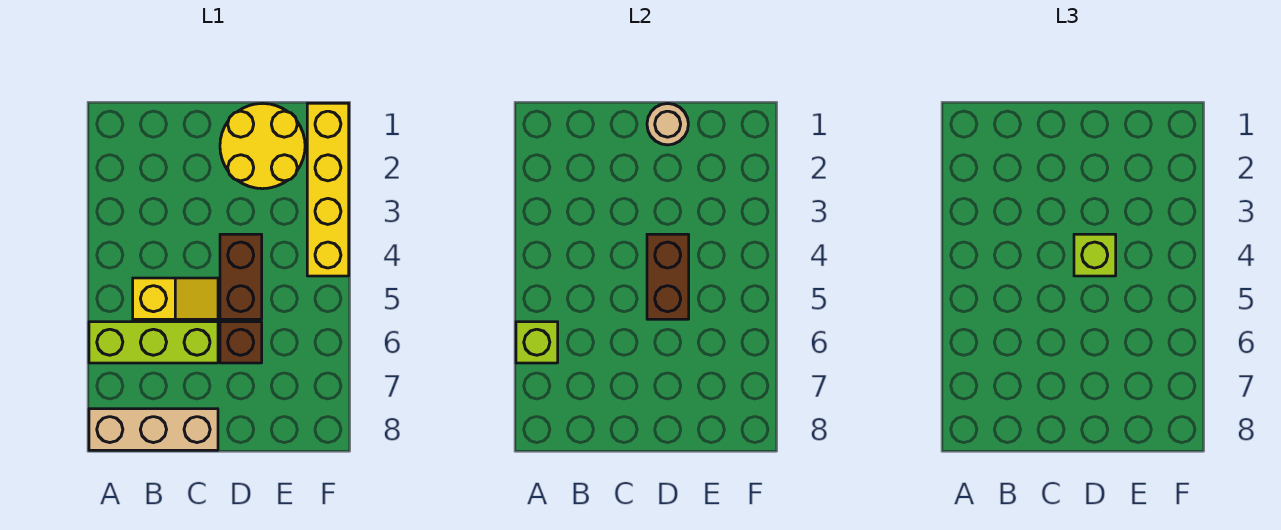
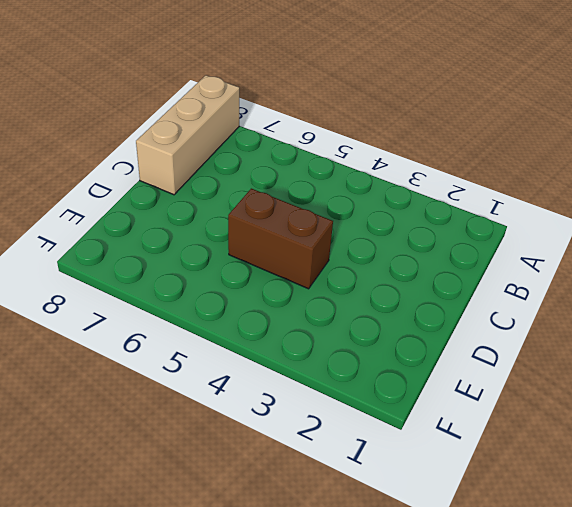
none -> lime 1x3 brick [89,322,218,363]
none -> yellow 1x2 slope [133,278,218,319]

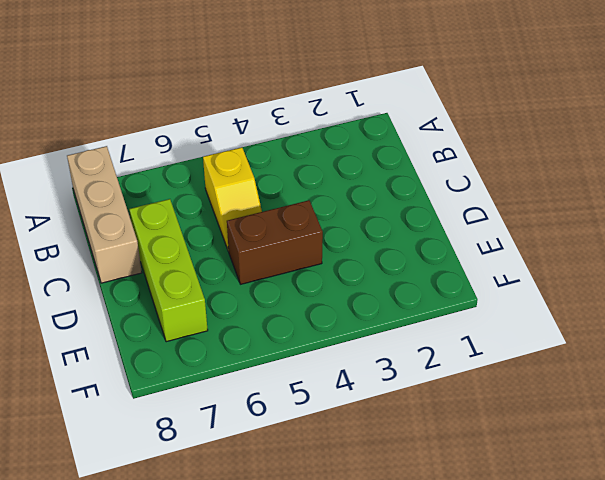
lime 1x3 brick [129,199,208,342] -> lime 1x3 brick moved to [89,322,218,363]
none -> yellow 2x2 round brick [220,103,305,189]
none -> brown 1x1 brick [220,322,262,363]

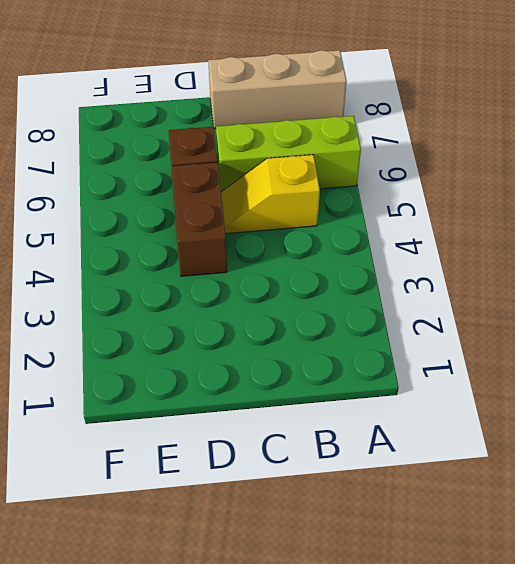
none -> yellow 2x2 round brick [220,103,305,189]
none -> yellow 1x4 brick [307,103,349,276]

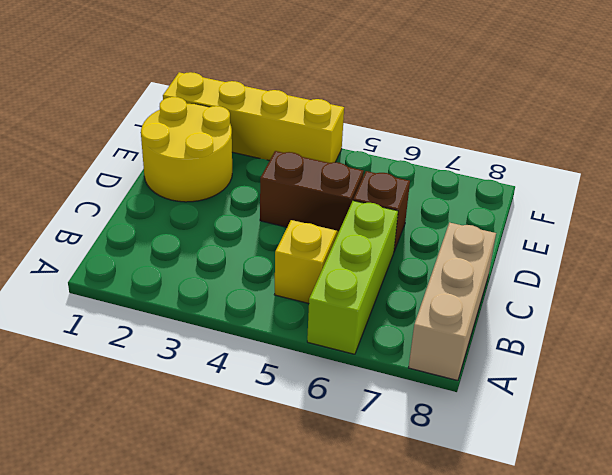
none -> lime 1x1 brick [516,322,558,363]
none -> tan 1x1 round brick [647,104,688,145]

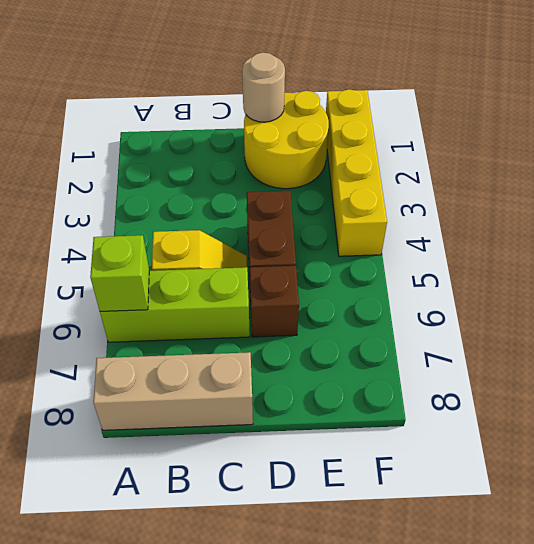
none -> brown 1x2 brick [647,234,689,319]
none -> lime 1x1 brick [1074,234,1116,276]

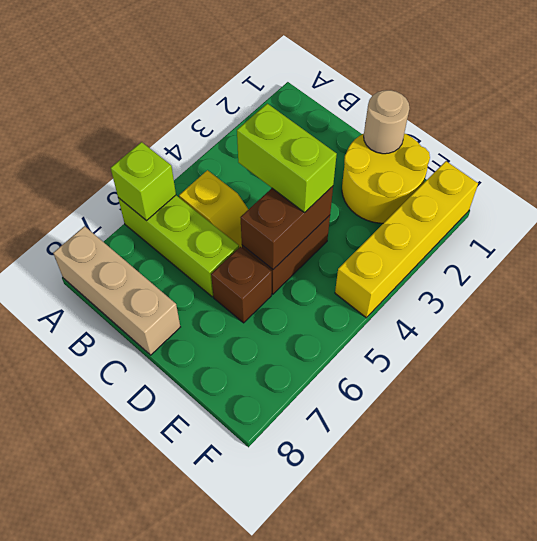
lime 1x2 brick [237,104,337,213] -> lime 1x1 brick [1074,234,1116,276]

